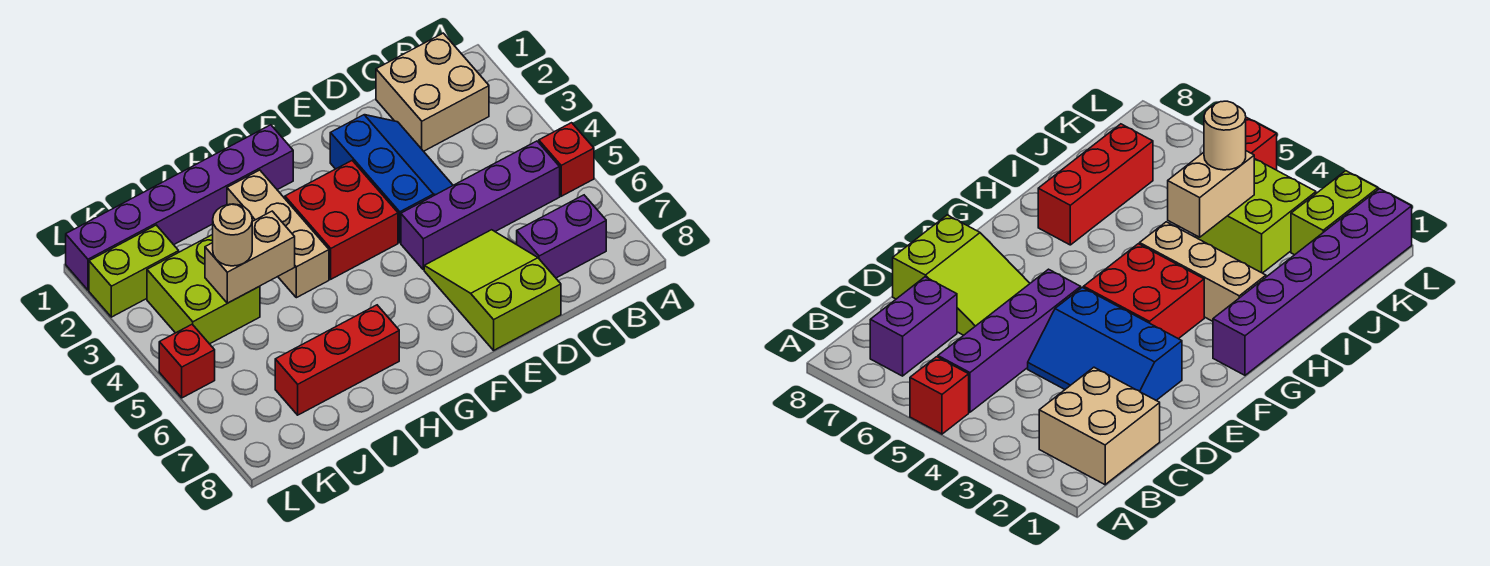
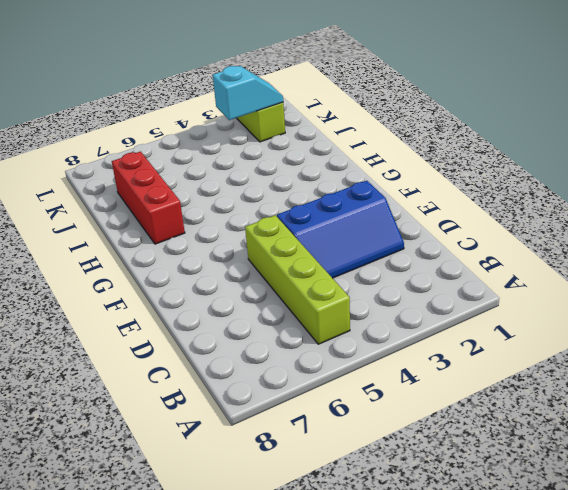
lime 1x4 brick [245,215,350,344] -> purple 1x4 brick [401,141,560,270]
cyan 1x2 slope [213,66,283,120] -> none
none -> red 1x1 brick [539,123,594,196]
none -> tan 2x2 brick [376,33,489,151]
none -> purple 1x2 brick [517,195,606,278]

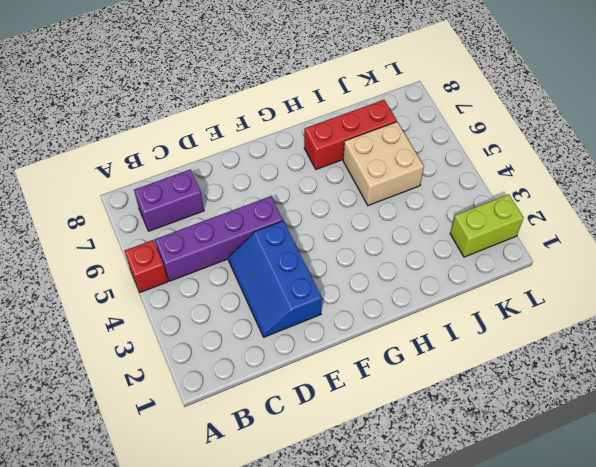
tan 2x2 brick [343,122,424,206] -> tan 2x2 brick moved to [376,33,489,151]
none -> lime 2x3 slope [424,230,561,350]
none -> red 2x2 brick [285,161,398,279]
none -> purple 1x6 brick [66,125,293,290]

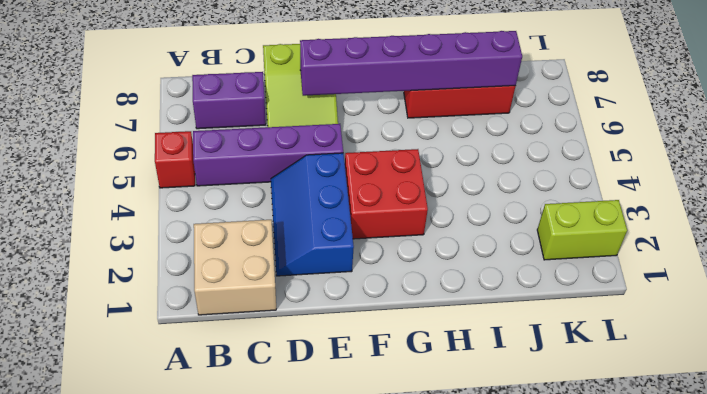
purple 1x6 brick [300,31,522,96] -> purple 1x6 brick moved to [66,125,293,290]
none -> tan 1x3 brick [227,170,329,298]
none -> lime 2x2 brick [147,235,260,344]
none -> red 1x1 brick [159,324,215,398]

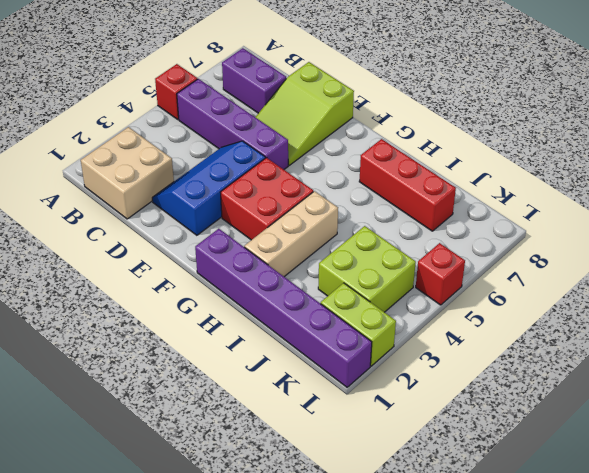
none -> tan 1x2 brick [205,211,295,303]
none -> tan 1x1 round brick [213,204,252,266]

